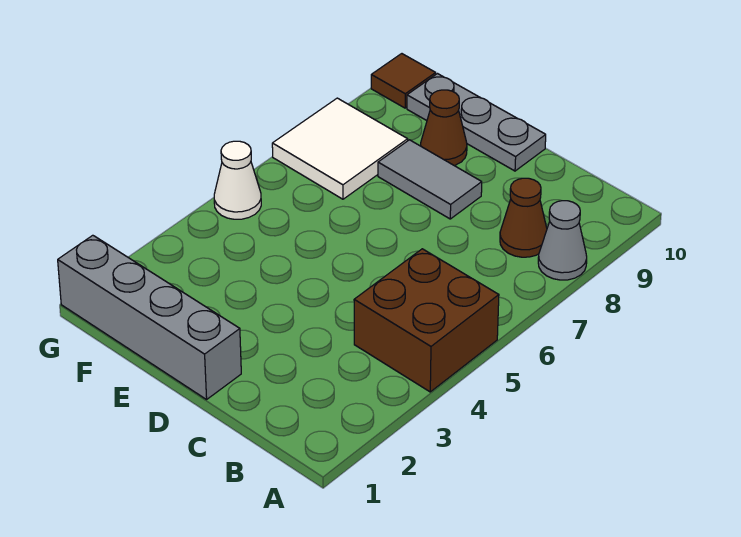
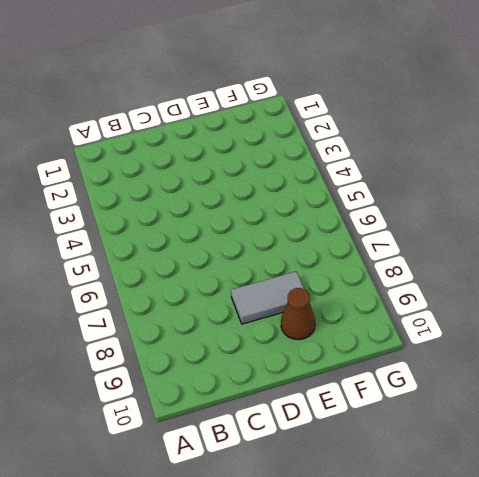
none -> brown 2x2 brick [354,249,499,392]
none -> grey 1x1 cone [538,201,587,280]

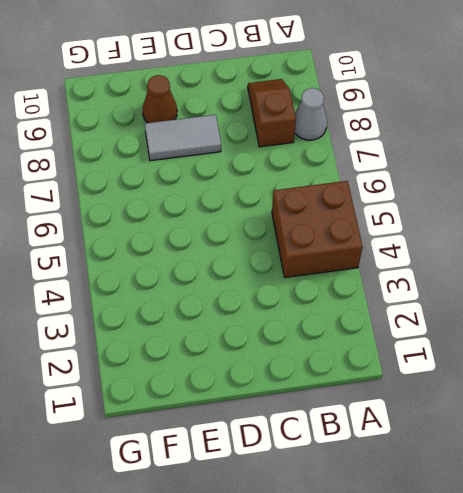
brown 1x2 slope [248,79,296,147] -> brown 1x1 cone [500,178,547,257]
none -> grey 1x4 brick [58,235,241,399]
none -> grey 1x3 plate [407,74,546,171]

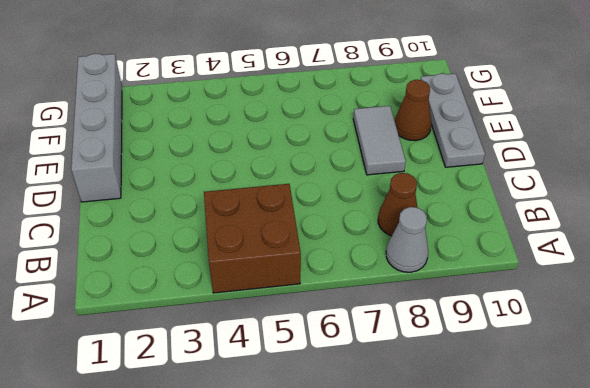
none -> white 2x2 tile [272,98,408,199]
none -> white 1x1 cone [214,141,261,219]

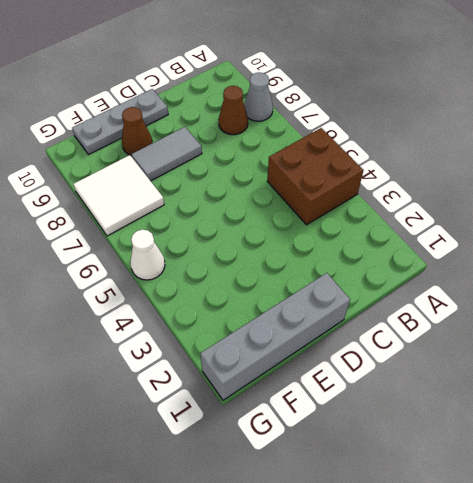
none -> brown 1x1 tile [371,54,436,108]

